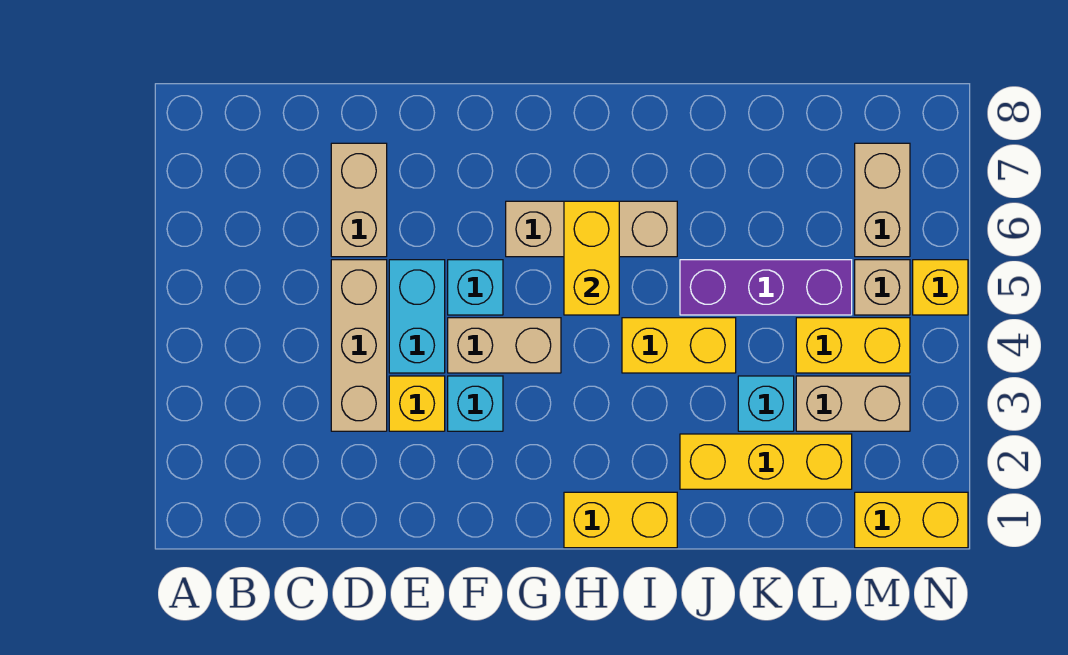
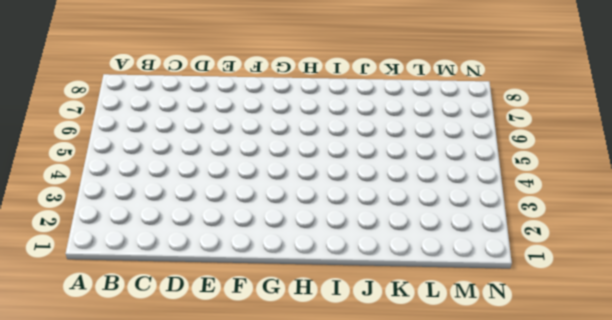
none -> tan 1x3 brick [331,260,387,431]
none -> tan 1x2 brick [331,143,387,257]
none -> yellow 1x1 brick [389,376,445,431]

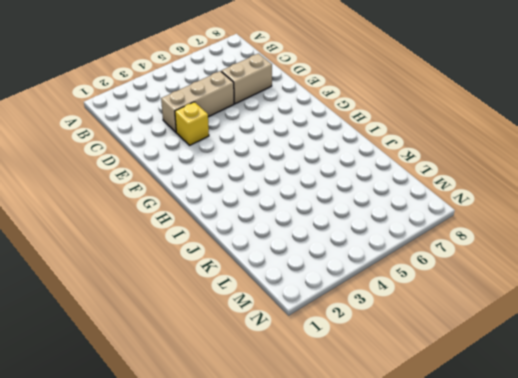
none -> cyan 1x2 brick [389,260,445,373]
none -> cyan 1x1 brick [448,376,503,431]
none -> tan 1x2 brick [448,318,561,373]

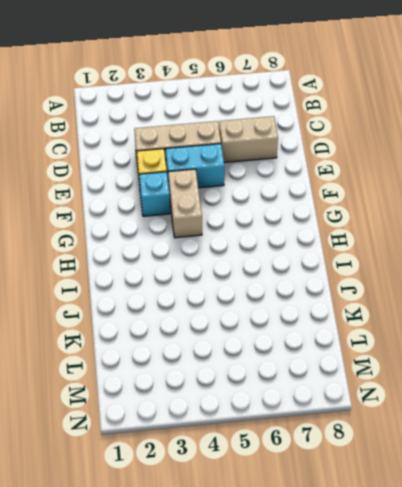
none -> cyan 1x1 brick [448,260,503,315]
none -> tan 1x3 brick [506,201,677,257]
none -> yellow 1x2 brick [564,492,677,548]

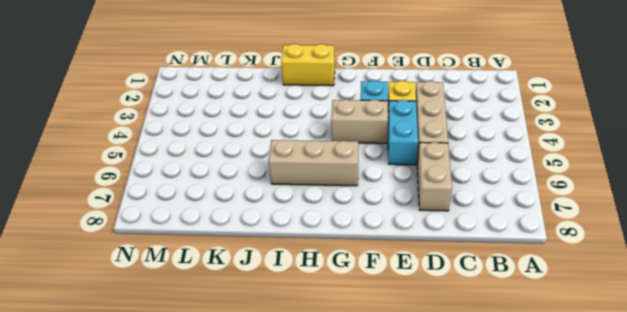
none -> cyan 1x1 brick [448,260,503,315]
none -> yellow 1x2 brick [622,318,736,373]
none -> yellow 1x3 brick [680,434,852,489]

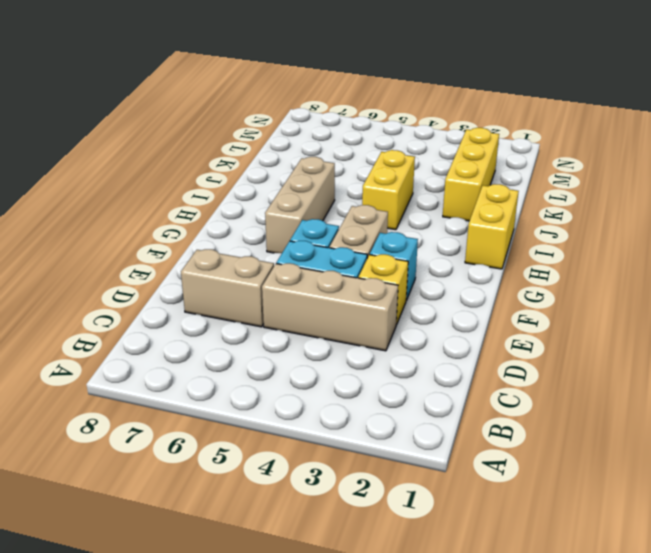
none -> purple 1x3 brick [680,260,852,315]
none -> cyan 1x1 brick [738,376,794,431]
none -> tan 1x2 brick [796,376,910,431]

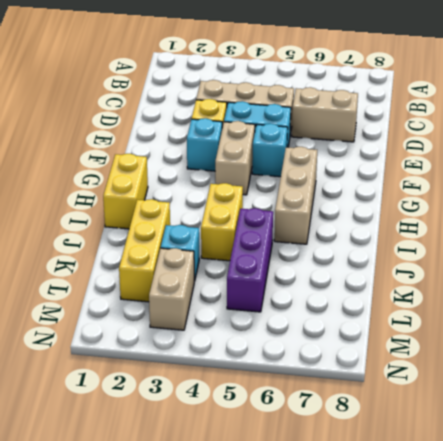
none -> yellow 1x2 brick [796,318,910,373]
none -> yellow 1x2 brick [855,492,968,548]
none -> tan 1x1 brick [855,260,910,315]

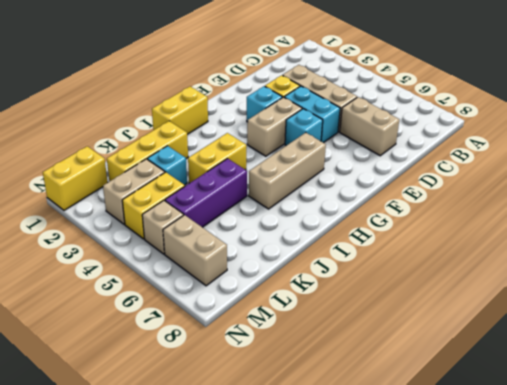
none -> yellow 1x1 brick [913,260,968,315]
none -> yellow 1x2 brick [564,201,619,315]

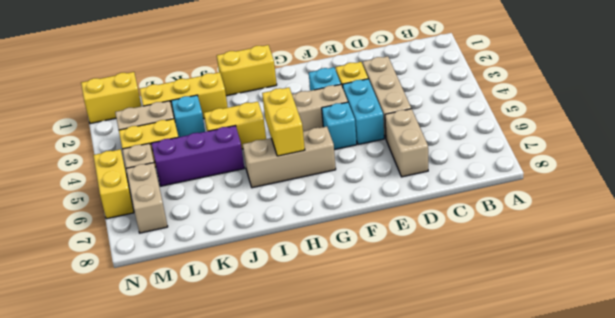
yellow 1x2 brick [93,149,134,219] -> yellow 1x1 brick [913,260,968,315]

